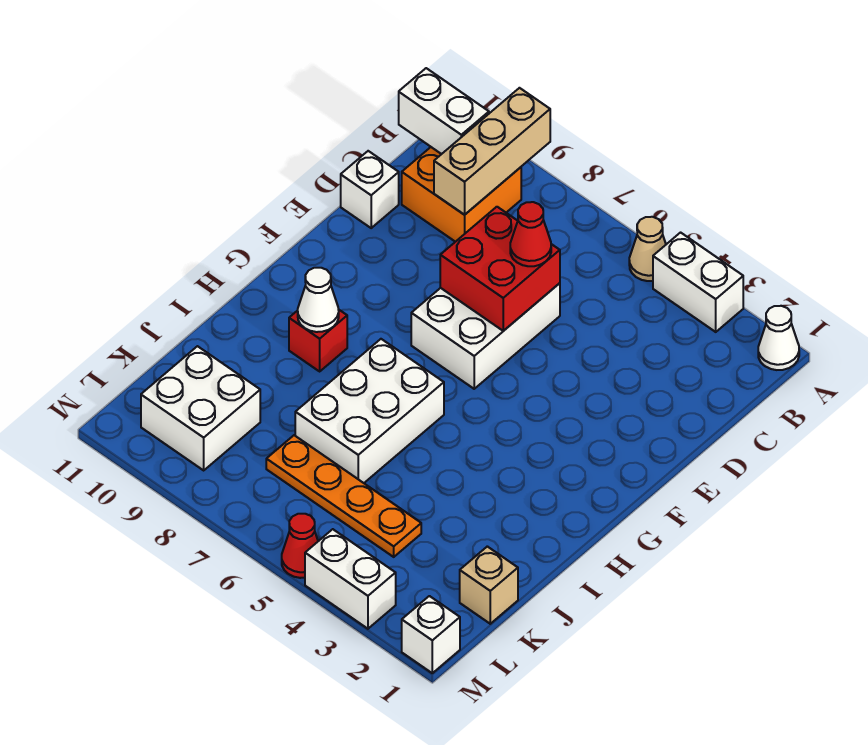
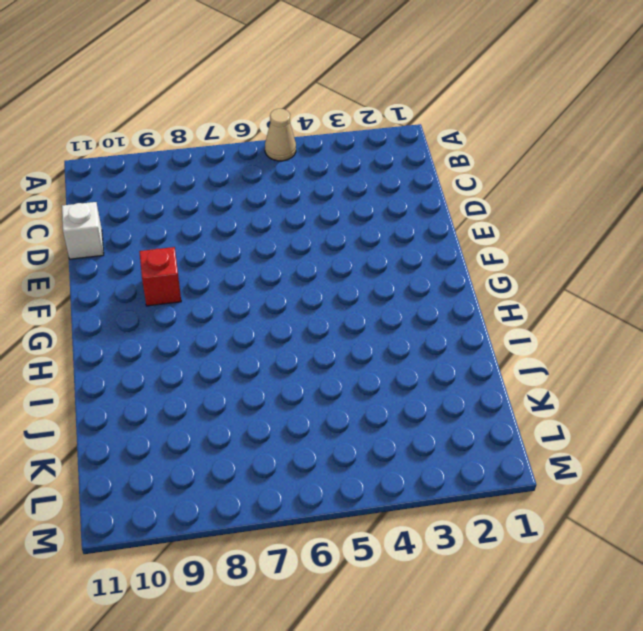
red 1x1 brick [139,247,181,306] -> red 1x1 brick moved to [289,309,347,371]
none -> white 1x1 cone [758,306,799,370]
none -> white 1x2 brick [653,233,743,332]
none -> orange 2x2 brick [402,147,521,242]

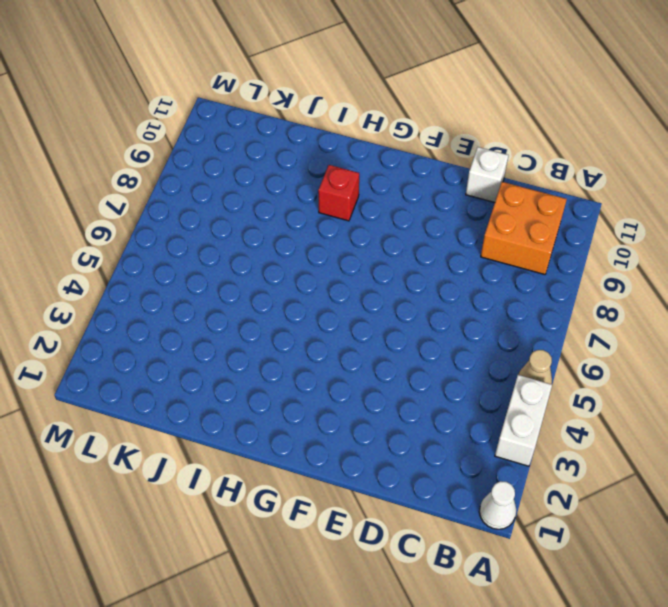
none -> white 2x3 brick [411,283,560,389]
none -> white 2x3 brick [295,339,444,483]
none -> tan 1x1 brick [460,546,518,624]

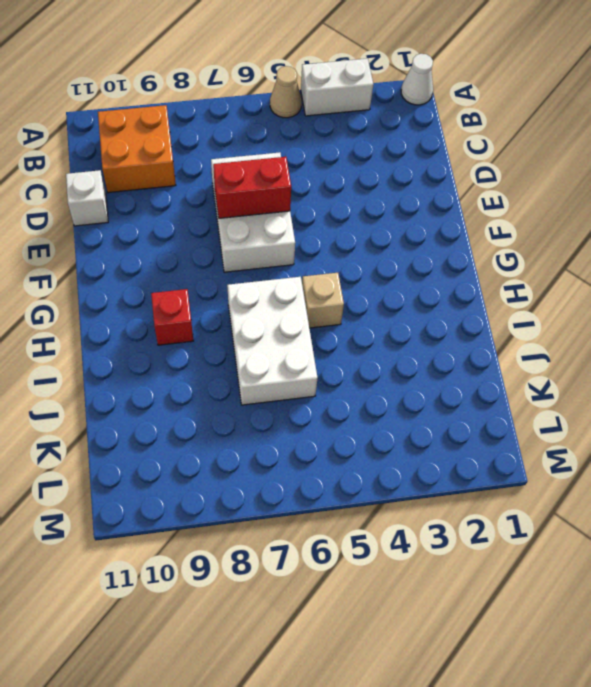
red 1x2 brick [213,157,291,218] -> red 2x2 brick [440,207,560,331]
tan 1x1 brick [302,273,344,328] -> tan 1x1 brick moved to [460,546,518,624]
none -> orange 1x4 plate [266,435,421,557]
none -> white 2x2 brick [141,346,260,470]
none -> white 1x1 brick [402,596,460,673]

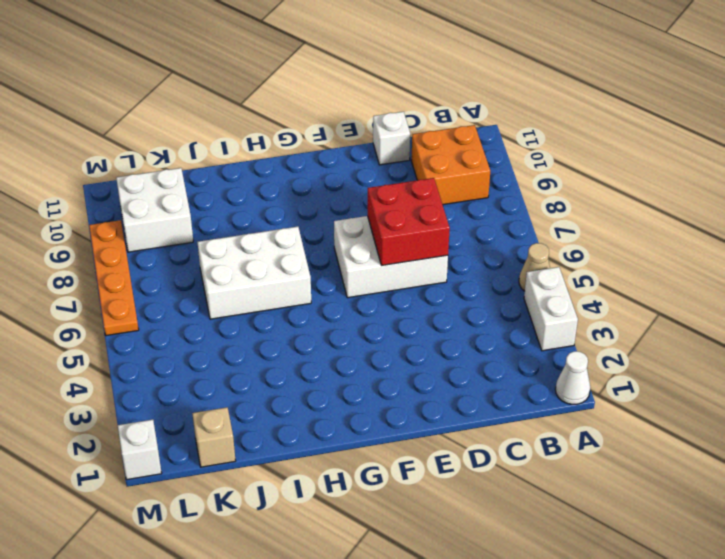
orange 1x4 plate [89,220,139,336] -> orange 1x4 plate moved to [266,435,421,557]
none -> red 1x1 brick [289,309,347,371]
none -> white 1x2 brick [305,529,396,629]
none -> red 1x1 cone [282,514,318,578]

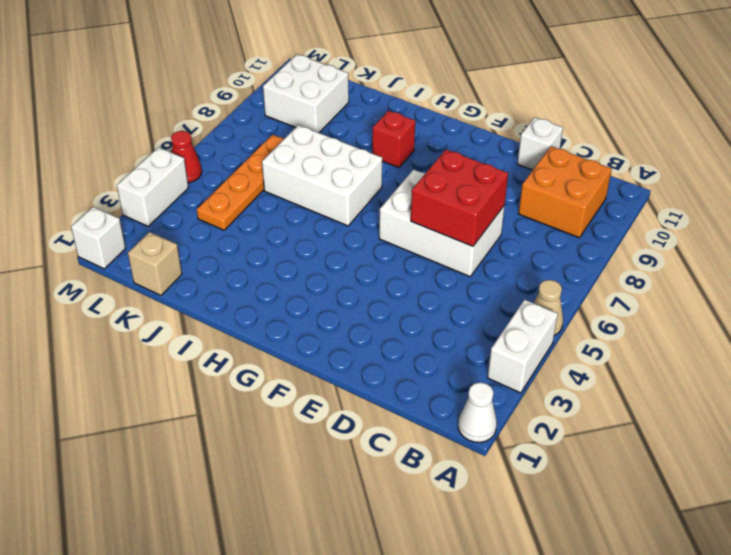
none -> tan 1x3 brick [434,88,550,215]
none -> white 1x2 brick [399,68,489,154]
none -> white 1x1 cone [298,268,339,332]

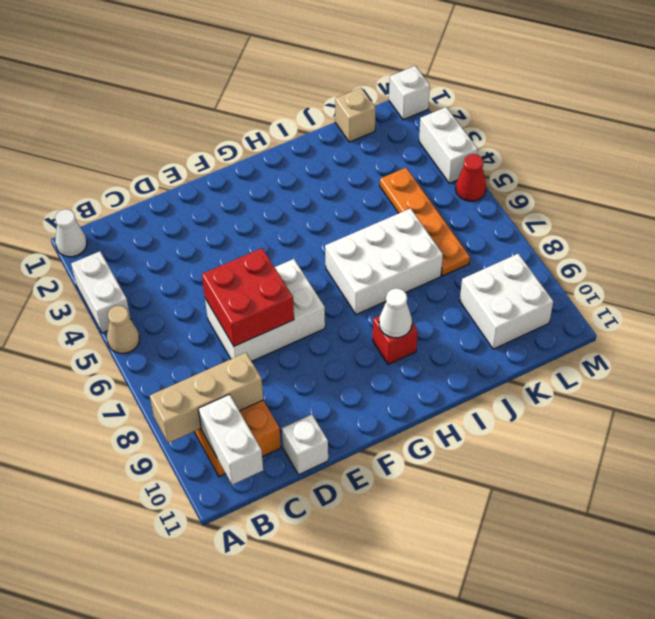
none -> red 1x1 cone [510,202,551,266]

